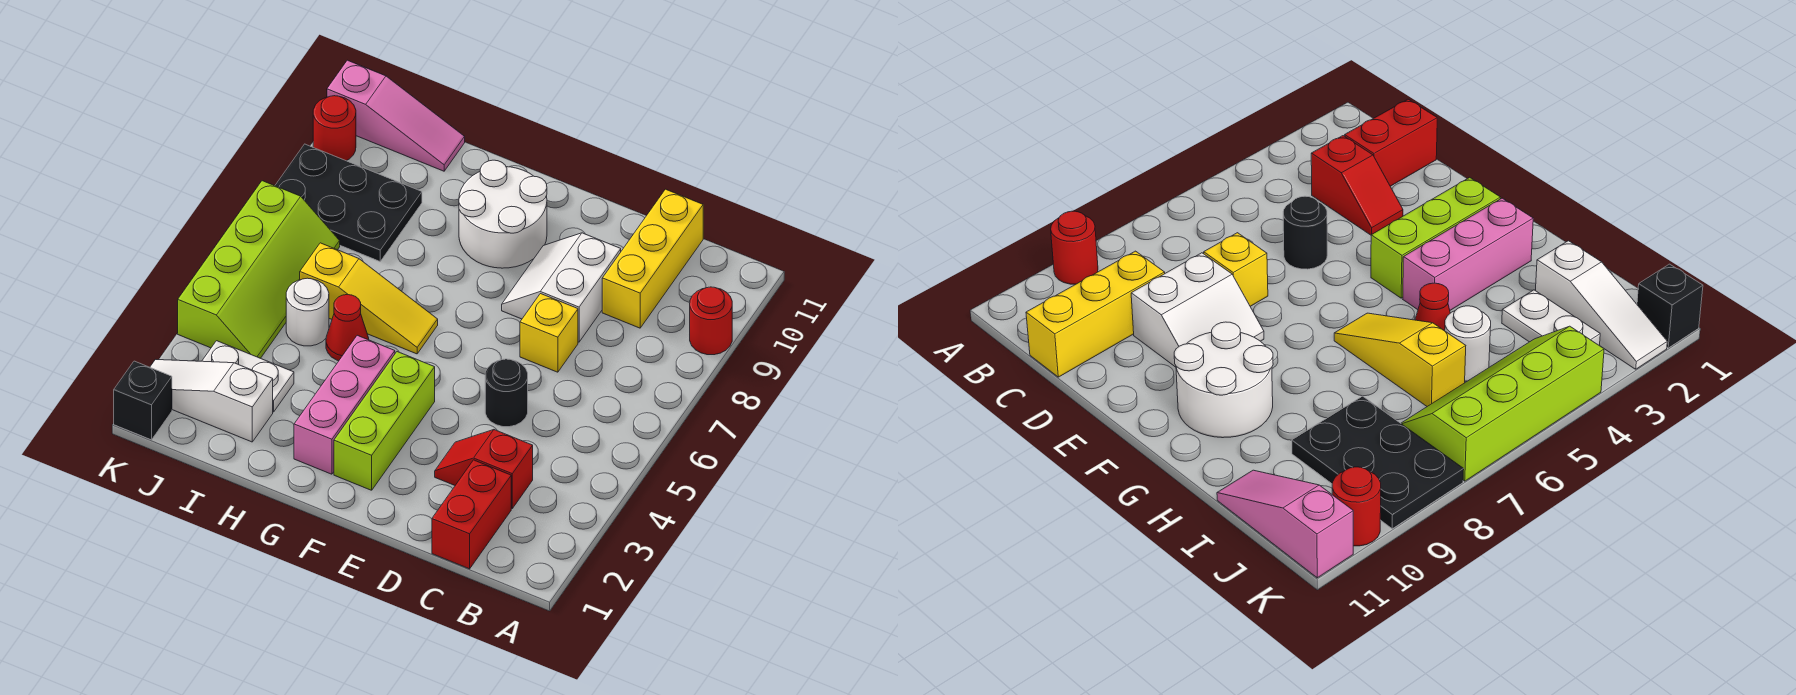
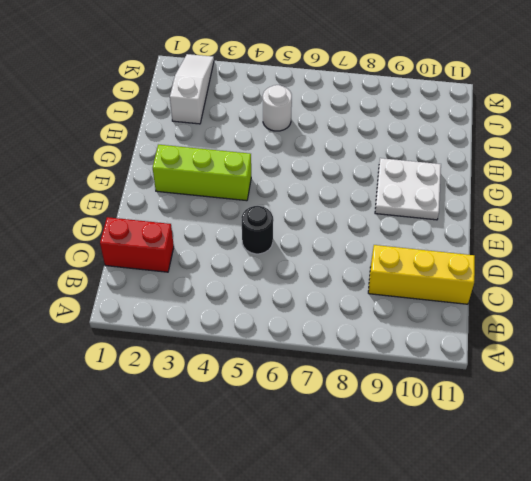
white 2x2 plate [375,158,441,220] -> white 2x2 round brick [459,160,547,268]
none -> red 1x1 round brick [690,287,732,355]
none -> red 1x2 slope [435,430,533,509]
none -> yellow 1x1 brick [520,294,578,372]

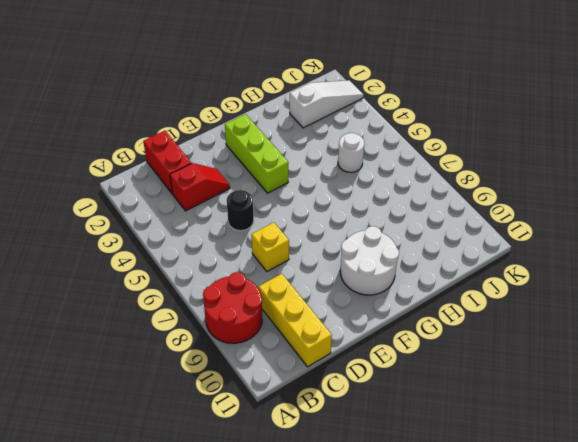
red 2x2 round brick [203,272,262,343] -> red 1x1 round brick [690,287,732,355]
none -> white 2x2 slope [502,233,621,342]
none -> pink 1x3 brick [294,335,395,474]
none -> yellow 1x3 slope [300,243,438,354]

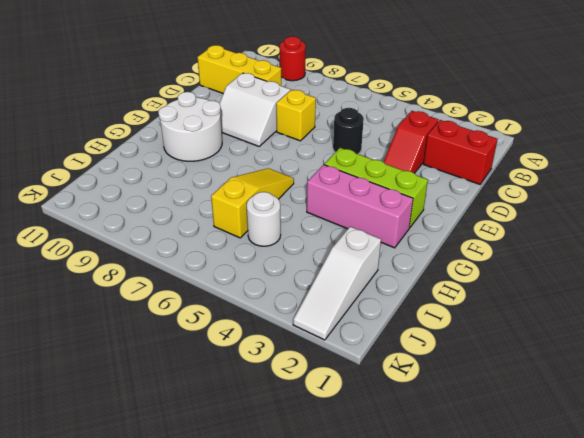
none -> red 1x1 cone [326,295,369,361]
none -> white 1x2 plate [202,341,294,412]
none -> black 2x3 plate [275,144,422,261]

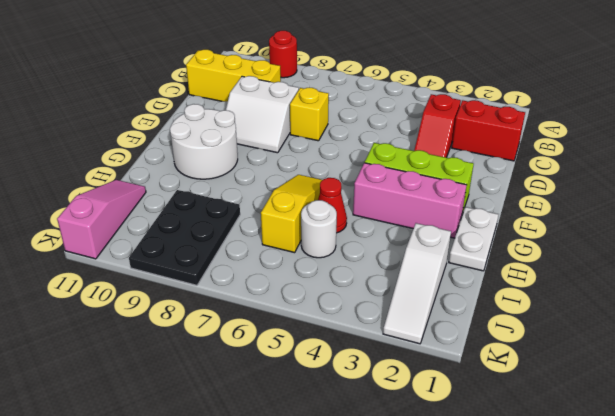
white 1x2 plate [449,207,499,271] -> white 1x2 plate moved to [202,341,294,412]
none -> black 1x1 round brick [485,359,528,427]
none -> lime 2x4 slope [178,181,340,358]
none -> black 1x1 brick [114,361,172,440]

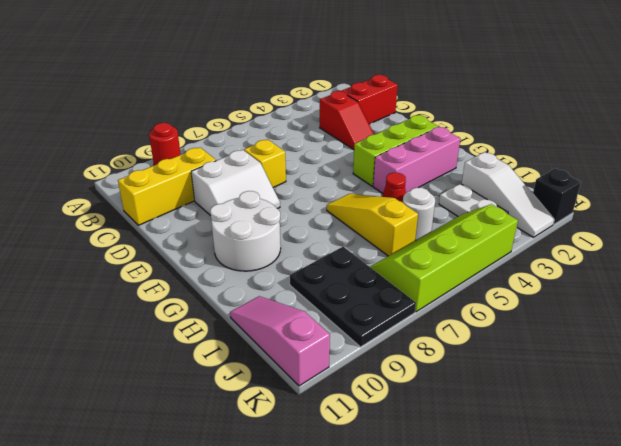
none -> black 1x1 round brick [485,359,528,427]
none -> red 1x1 round brick [313,96,356,161]

